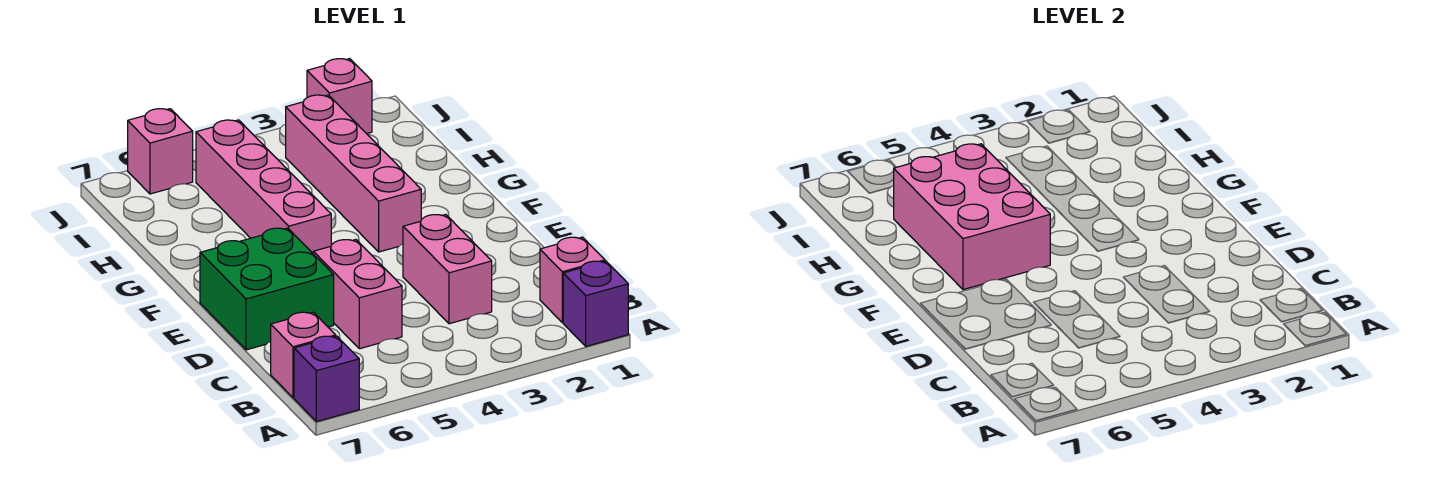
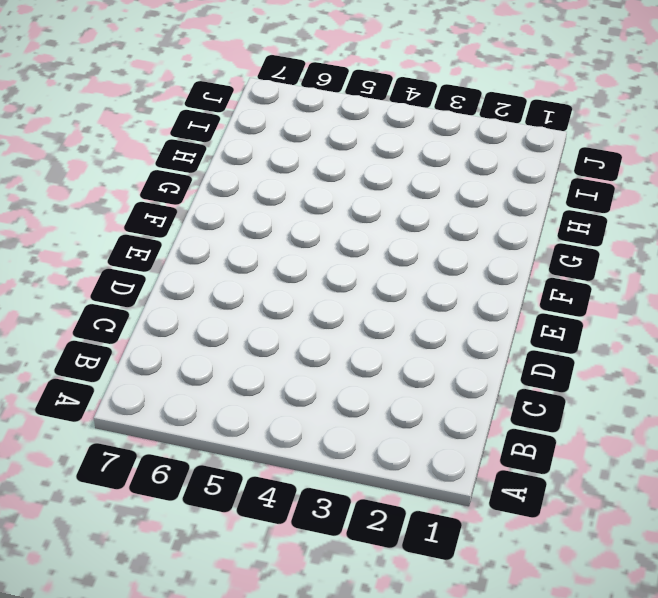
none -> purple 1x1 brick [563,261,628,346]
none -> purple 1x1 brick [294,336,359,422]
none -> pink 1x1 brick [540,237,605,323]

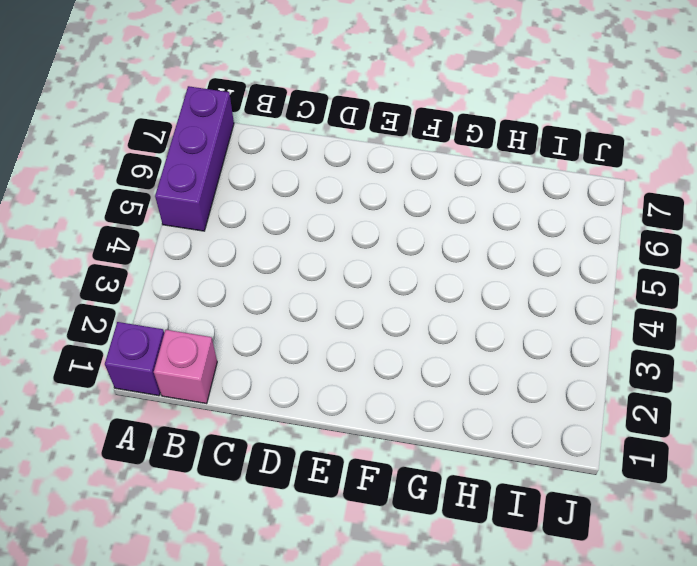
purple 1x3 brick [155,86,234,231] -> purple 1x1 brick [294,336,359,422]
none -> pink 1x1 brick [271,312,336,398]
none -> pink 1x2 brick [403,214,492,324]
none -> pink 1x2 brick [313,240,402,349]

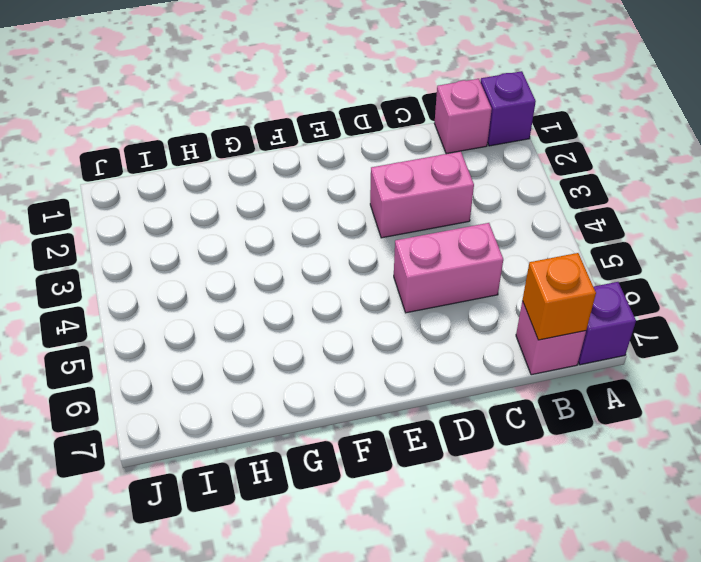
orange 1x1 brick [523,253,596,340] -> none
none -> green 2x2 brick [200,228,334,350]
none -> pink 1x4 brick [286,95,421,252]
none -> pink 1x4 brick [196,120,331,253]

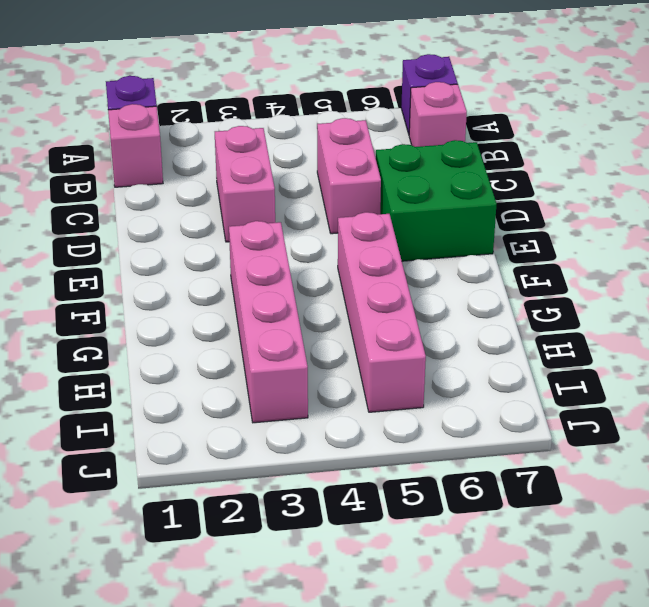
none -> pink 1x1 brick [307,59,372,134]
none -> pink 1x1 brick [128,109,193,194]
none -> pink 2x3 brick [894,144,1050,290]

